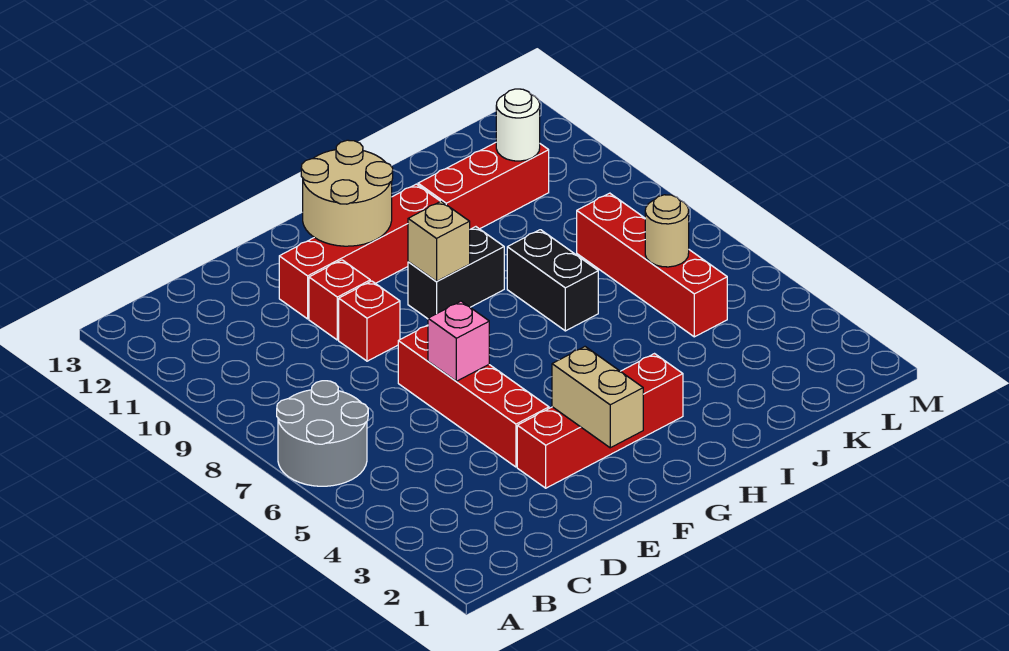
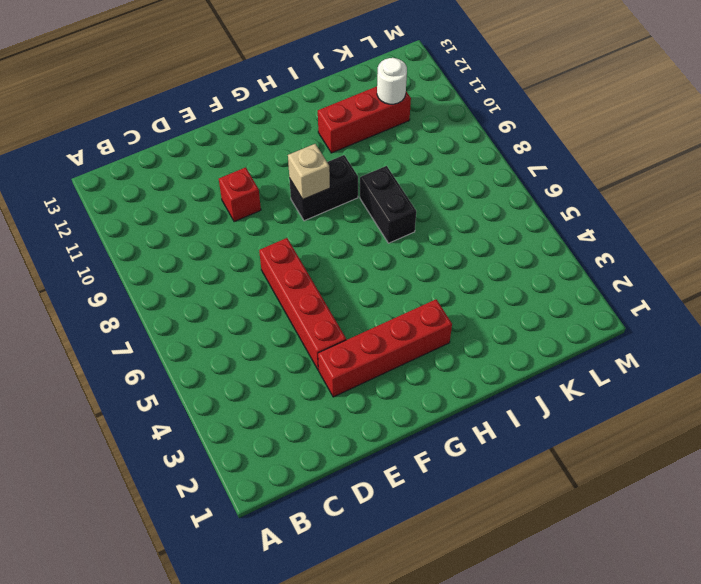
none -> grey 2x2 round brick [277,381,368,486]
none -> red 1x1 brick [339,281,400,361]
none -> red 1x4 brick [279,184,440,319]

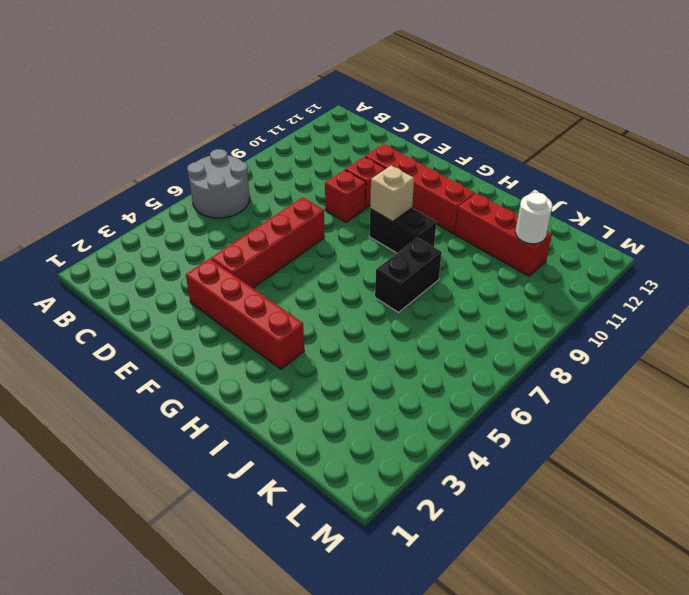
none -> red 1x4 brick [577,193,727,337]
none -> pink 1x1 brick [428,301,489,381]
none -> tan 1x2 brick [552,347,643,448]

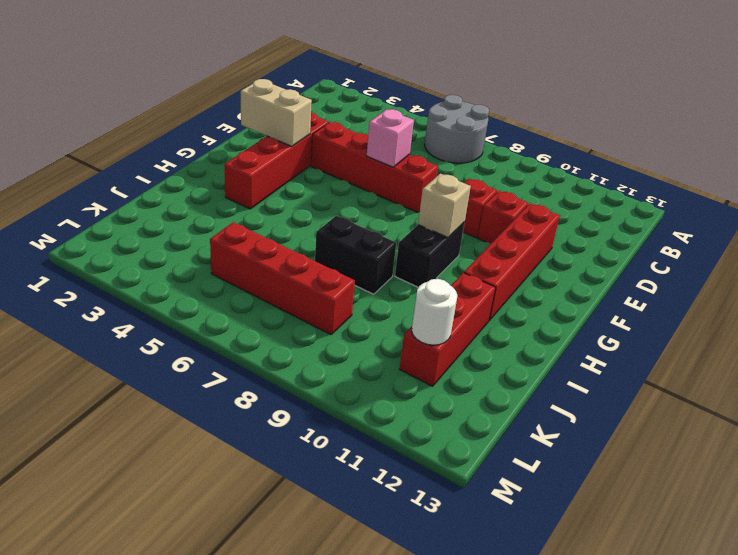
none -> tan 2x2 round brick [301,140,393,246]
none -> tan 1x1 round brick [645,195,689,267]

